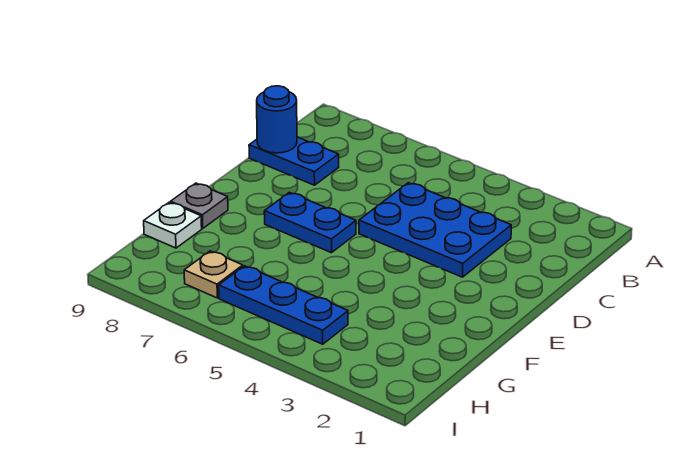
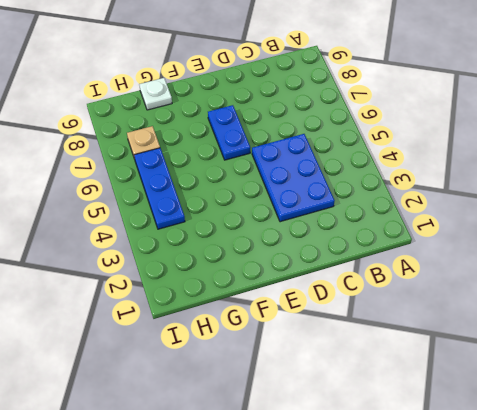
none -> blue 1x2 plate [249,137,339,185]
none -> grey 1x1 plate [171,183,228,229]

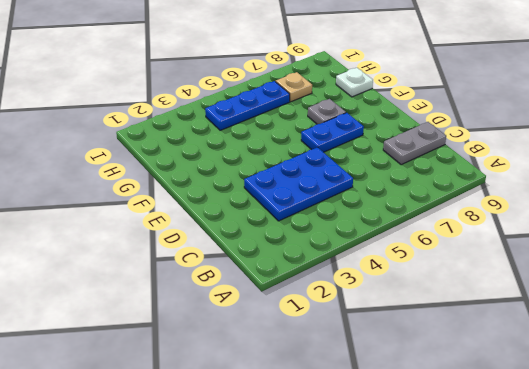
grey 1x2 plate [383,122,446,165] -> blue 1x2 plate [249,137,339,185]
grey 1x1 plate [308,99,346,124] -> grey 1x1 plate moved to [171,183,228,229]
none -> blue 1x1 round brick [257,86,297,153]

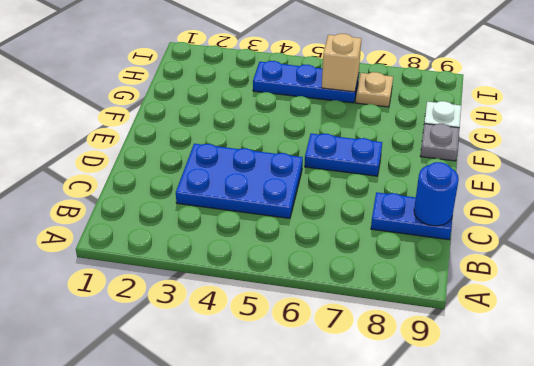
tan 1x1 brick [322,34,361,92] -> none

